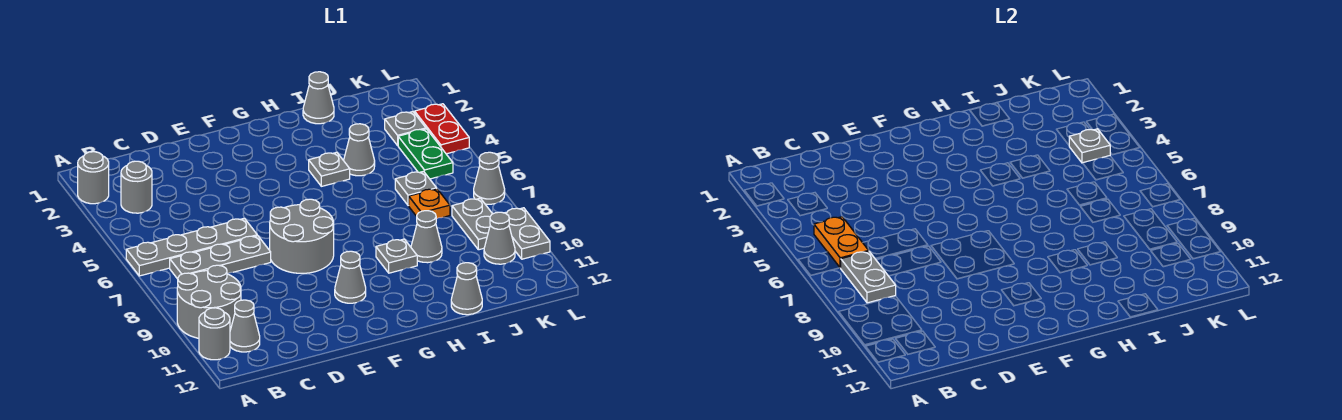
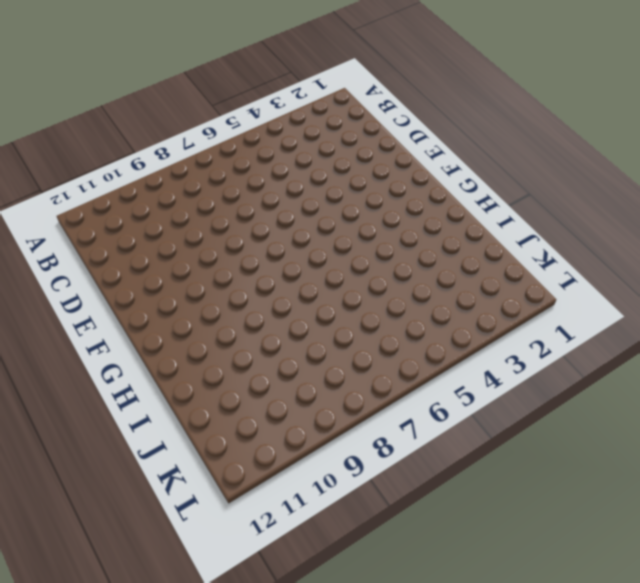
none -> grey 1x1 round brick [78,152,109,204]
none -> grey 1x4 plate [126,218,257,276]
none -> grey 2x2 round brick [177,265,241,338]

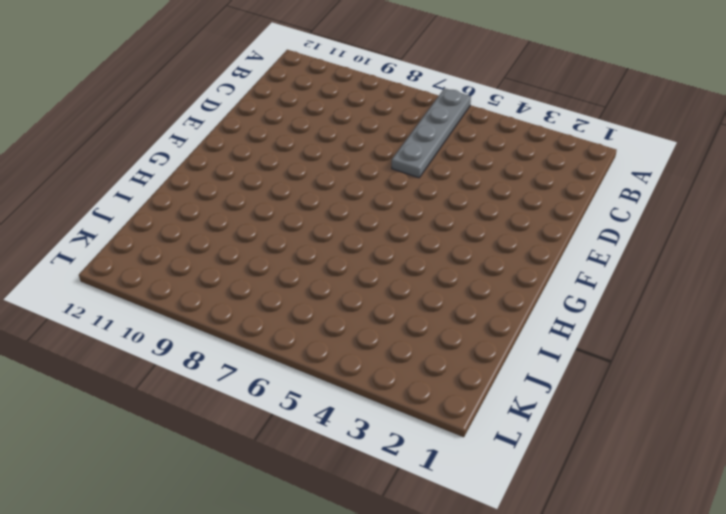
none -> grey 1x1 round brick [78,152,109,204]
none -> grey 2x2 round brick [177,265,241,338]
none -> grey 1x1 round brick [199,308,230,360]

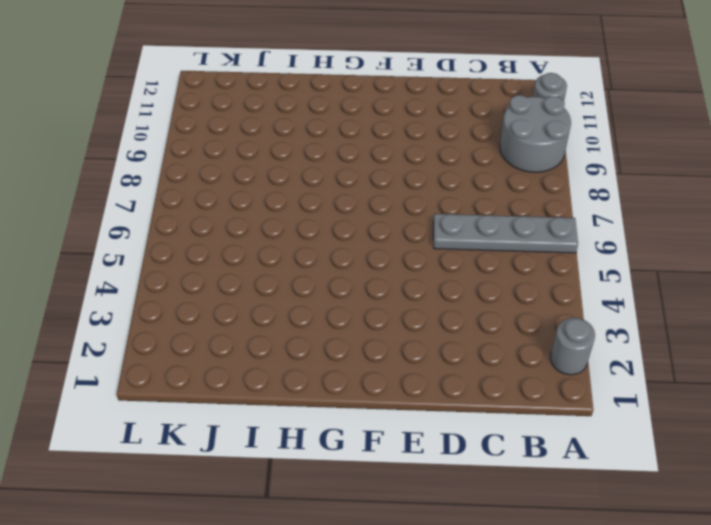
none -> grey 1x1 round brick [121,161,152,213]
none -> grey 1x3 plate [170,236,271,279]
none -> grey 1x1 cone [230,300,260,352]

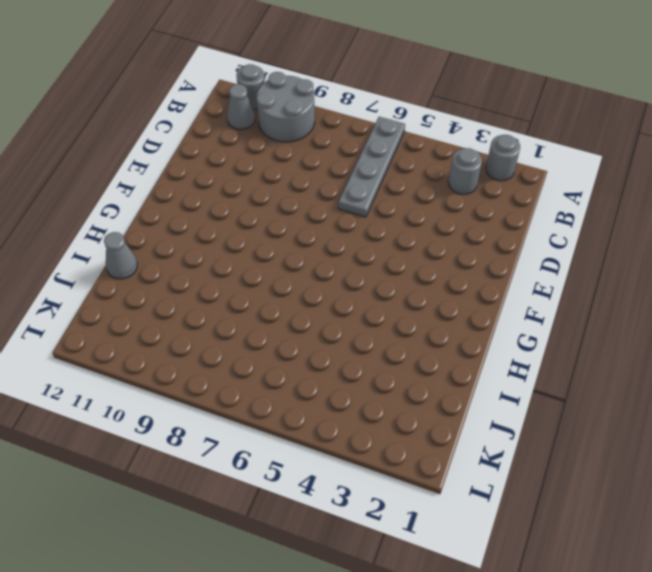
none -> grey 1x3 plate [170,236,271,279]
none -> grey 2x2 round brick [270,199,334,273]
none -> grey 1x1 cone [335,251,366,303]

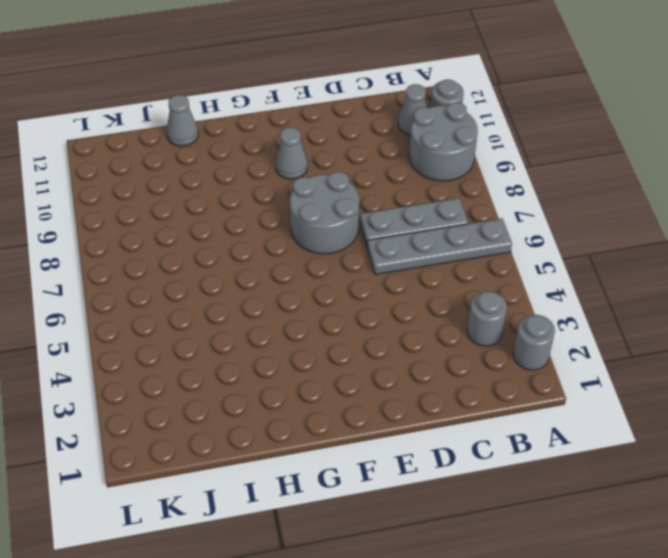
none -> grey 1x1 plate [309,152,350,186]
none -> grey 1x1 plate [376,239,417,273]
none -> grey 1x1 cone [303,72,334,124]

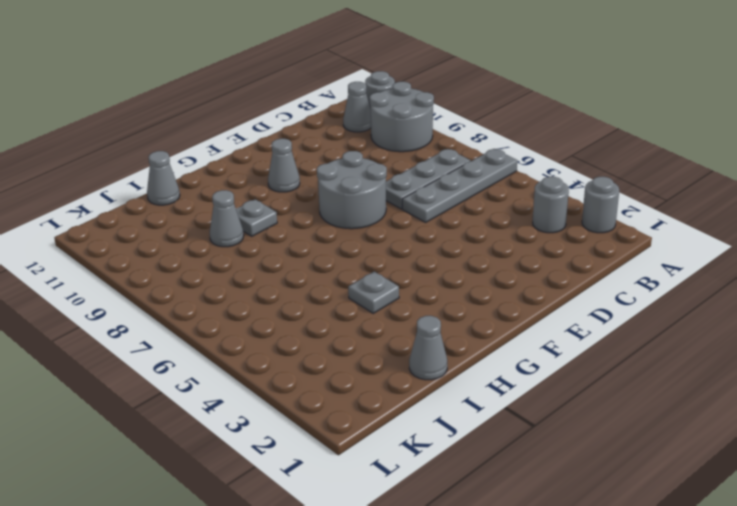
none -> grey 1x1 cone [344,124,375,176]
none -> grey 1x1 plate [395,171,437,206]
none -> orange 1x1 plate [409,189,450,219]

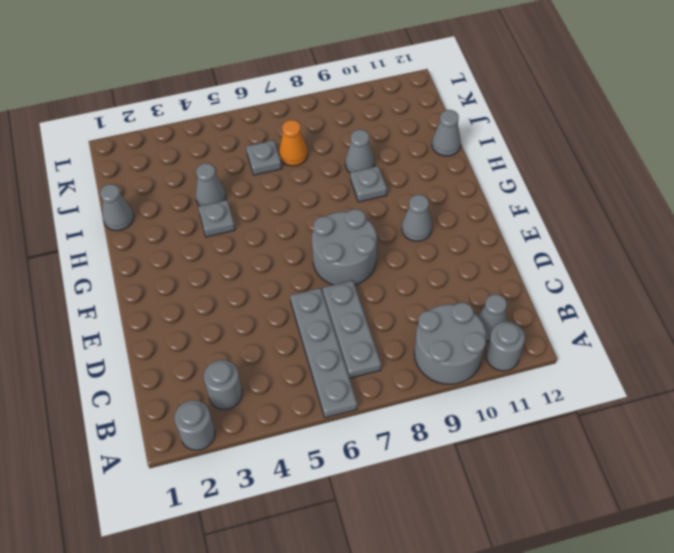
orange 1x1 cone [279,120,308,166] -> orange 1x1 plate [409,189,450,219]
none -> grey 1x1 plate [385,112,426,145]
none -> green 1x2 plate [398,129,453,179]
none -> grey 1x2 plate [452,198,492,250]

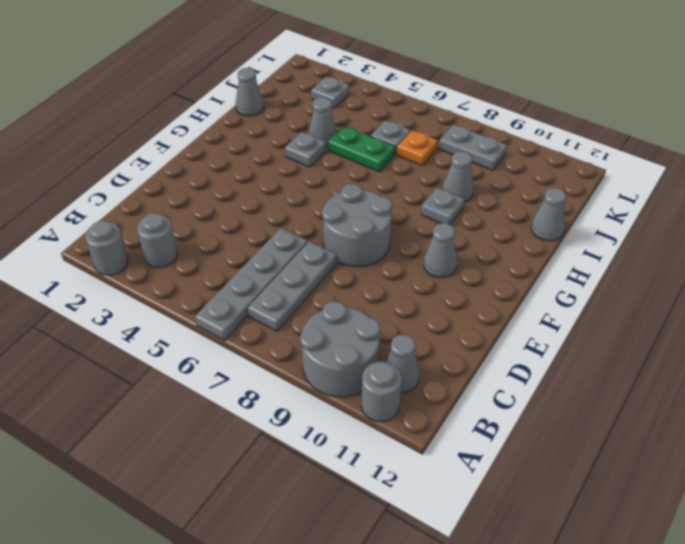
green 1x2 plate [328,126,395,172] -> green 1x2 plate moved to [398,129,453,179]
none -> grey 1x1 cone [484,212,515,264]
none -> red 1x2 plate [415,104,469,154]
none -> grey 1x1 cone [474,152,505,204]

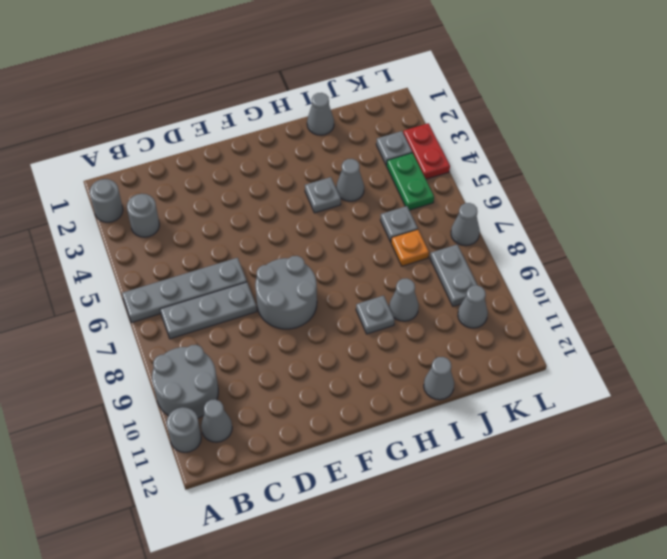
none -> grey 1x1 cone [335,251,366,303]
none -> grey 1x2 plate [506,208,550,259]
none -> orange 1x2 plate [814,217,869,268]

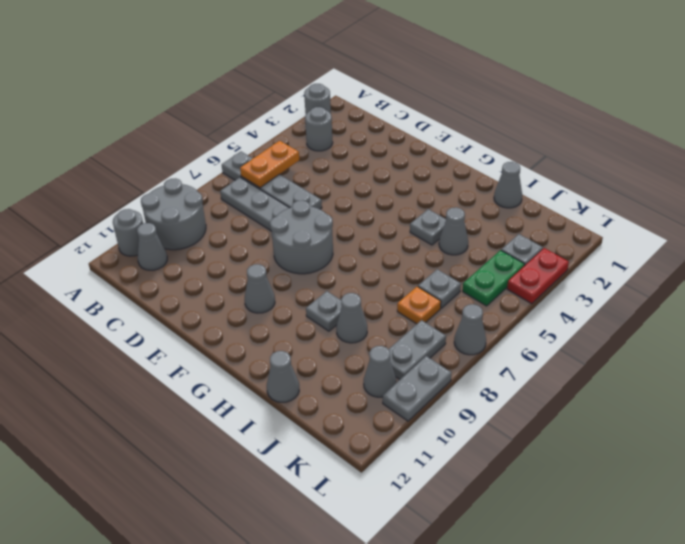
none -> grey 1x2 plate [841,251,896,303]
none -> grey 1x1 plate [1069,129,1110,163]

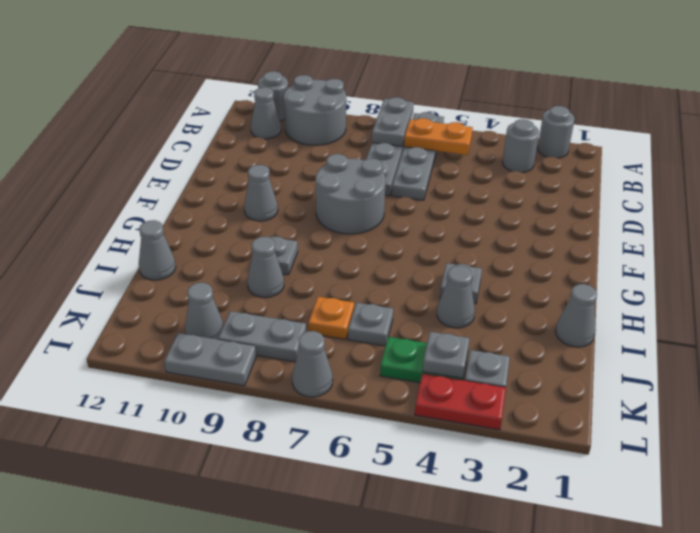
grey 1x2 plate [372,97,414,146] -> grey 1x2 plate turned to [841,251,896,303]

